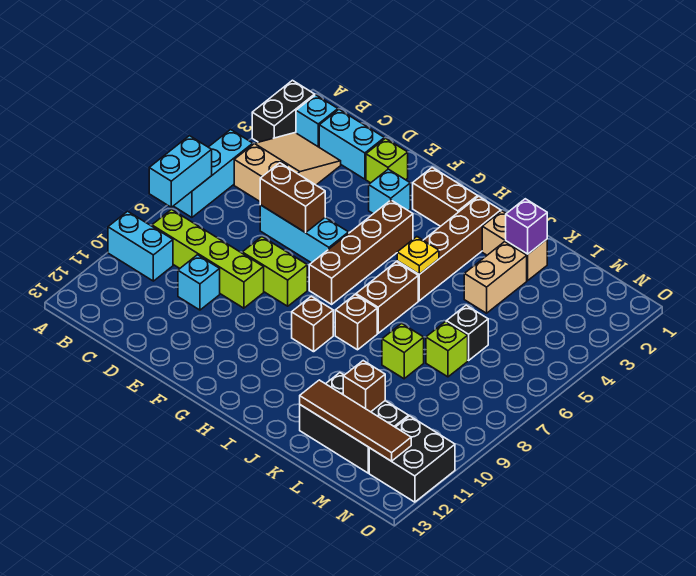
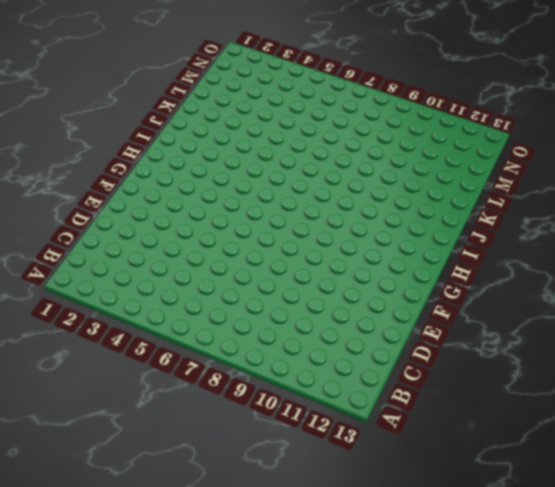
none -> black 1x2 brick [252,80,315,142]
none -> cyan 1x3 brick [174,130,253,217]
none -> cyan 1x2 brick [108,211,173,281]
none -> cyan 1x1 brick [296,95,338,147]

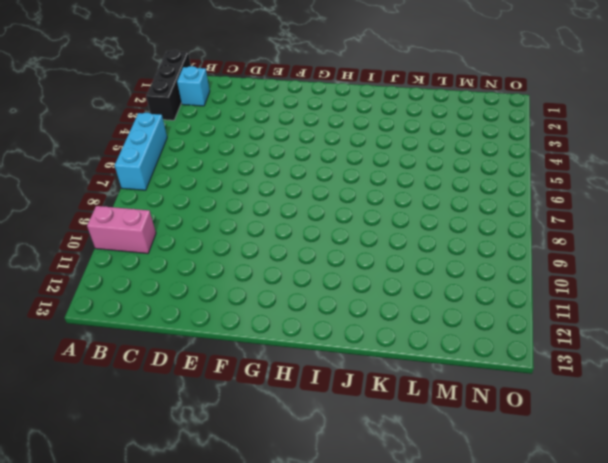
black 1x3 brick [146,50,191,120] -> black 1x2 brick [252,80,315,142]
pink 1x2 brick [87,206,156,254] -> cyan 1x2 brick [108,211,173,281]
none -> tan 2x3 slope [234,133,341,201]
none -> lime 1x4 brick [152,210,264,308]
none -> cyan 1x2 brick [319,110,384,179]
none -> cyan 1x3 brick [260,205,349,263]

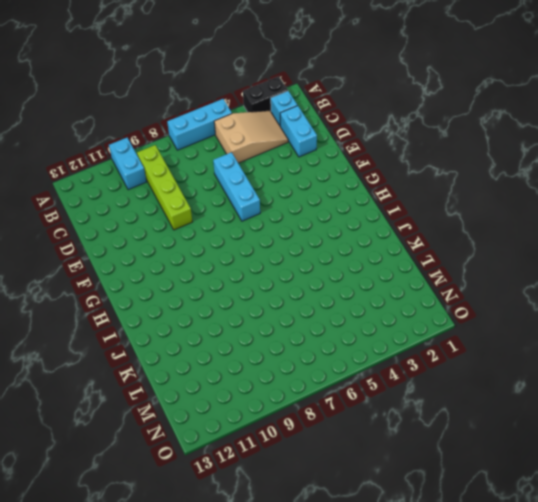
none -> cyan 1x1 brick [178,255,220,310]
none -> lime 1x1 brick [366,138,408,183]
none -> lime 1x2 brick [242,237,307,306]
none -> cyan 1x1 brick [369,169,410,214]

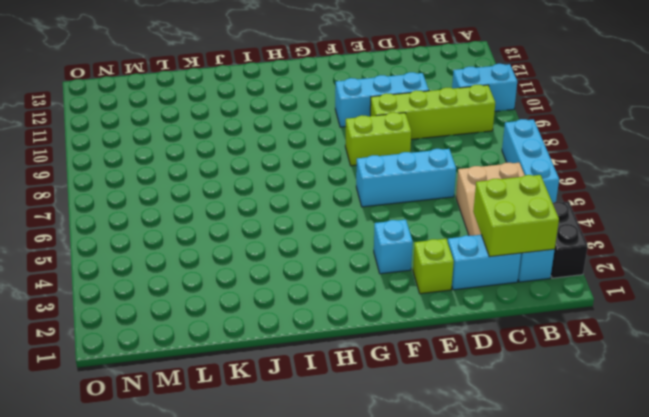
lime 2x2 brick [473,175,559,257] -> none
cyan 1x3 brick [335,72,429,127] -> cyan 1x1 brick [178,255,220,310]
none -> brown 1x2 brick [413,167,478,226]
none -> brown 1x4 brick [309,200,413,304]
none -> brown 1x1 brick [292,296,333,352]
none -> brown 1x4 brick [397,196,501,301]

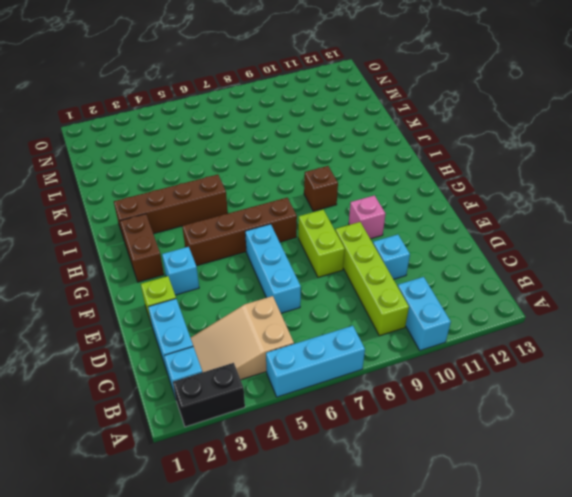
pink 1x1 brick [349,195,385,239] -> none
none -> brown 1x2 brick [356,262,418,333]
none -> brown 1x1 brick [335,295,377,350]
none -> tan 1x2 brick [482,211,547,280]
none -> tan 1x2 brick [464,242,527,313]

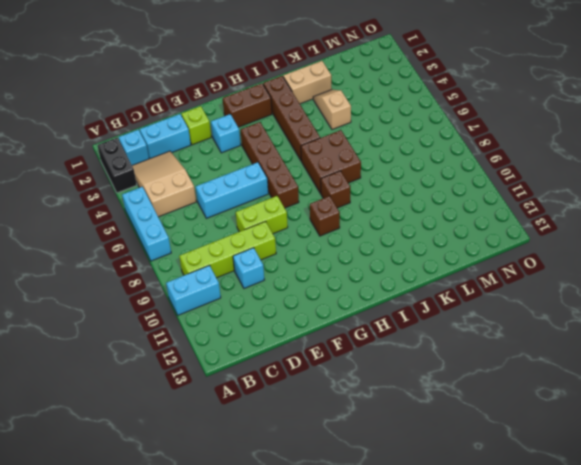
brown 2x2 brick [301,130,361,194] -> brown 1x2 brick [356,262,418,333]
tan 1x2 slope [313,90,351,130] -> tan 1x2 brick [464,242,527,313]
none -> lime 1x1 brick [382,323,424,379]
none -> black 2x3 brick [300,373,409,473]
none -> black 1x1 brick [446,305,488,360]
none -> lime 1x1 brick [426,322,468,377]

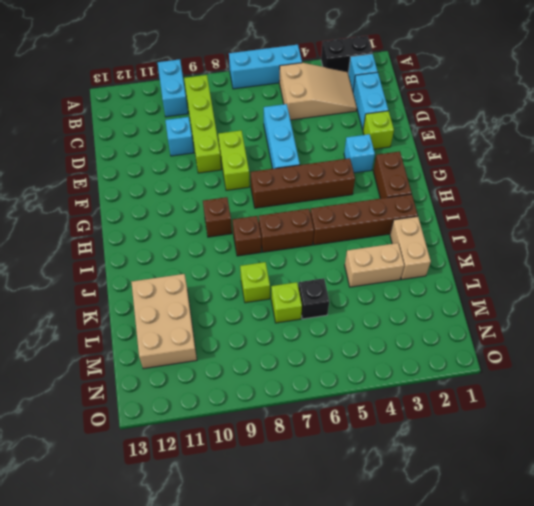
tan 2x3 brick [131,274,197,369] -> black 2x3 brick [300,373,409,473]
none -> black 2x2 brick [369,416,455,502]
none -> cyan 1x2 brick [149,136,212,207]
none -> brown 1x2 brick [260,163,325,233]
none -> yellow 1x1 plate [397,237,439,274]

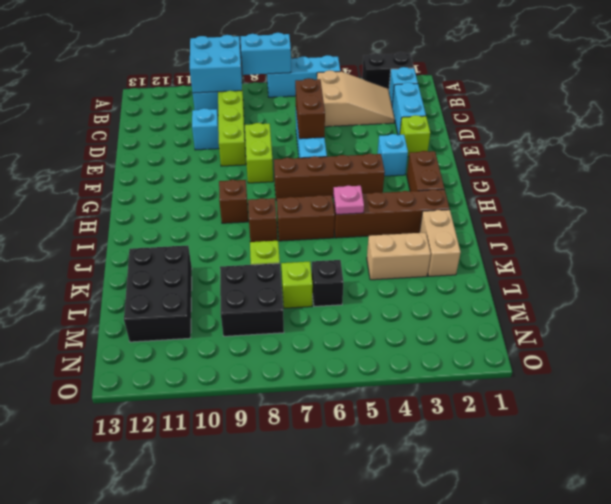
cyan 2x2 brick [190,35,242,93] -> none
pink 1x1 plate [333,186,364,215] -> yellow 1x1 plate [397,237,439,274]
black 2x2 brick [220,263,284,336] -> black 2x2 brick moved to [369,416,455,502]
none -> purple 1x1 brick [506,199,547,254]
none -> brown 1x4 tile [300,380,411,461]
none -> brown 1x1 brick [343,361,385,412]

